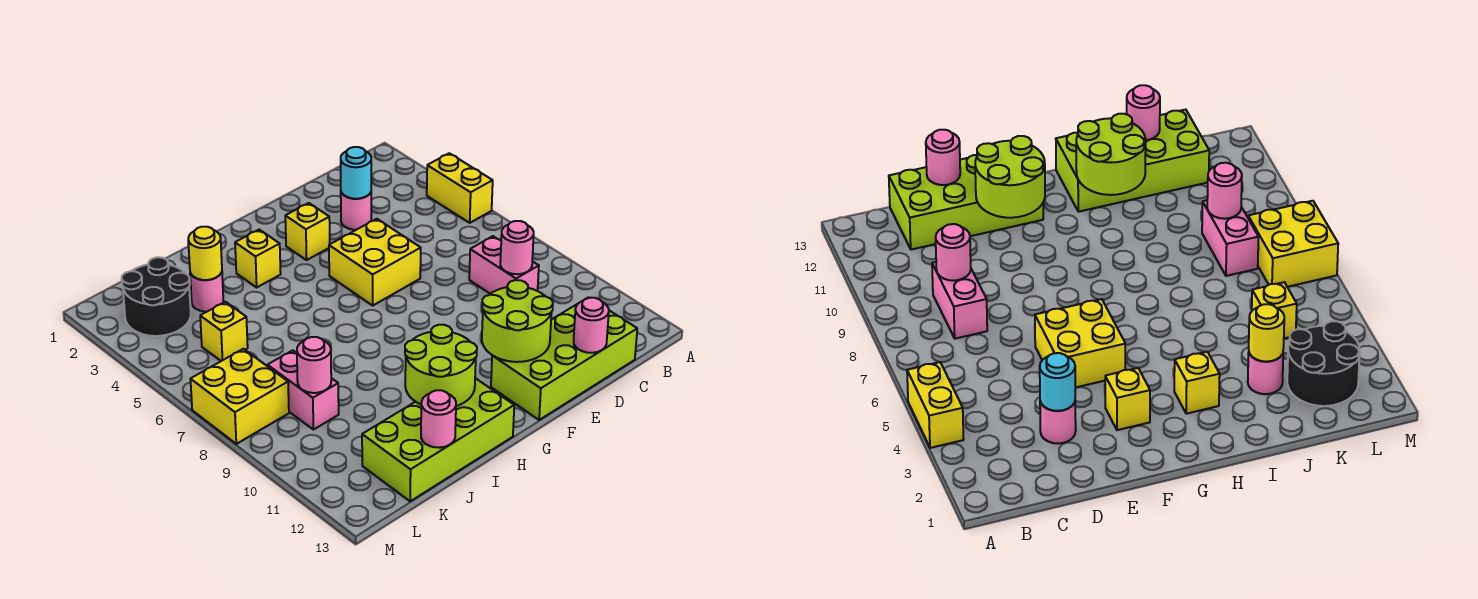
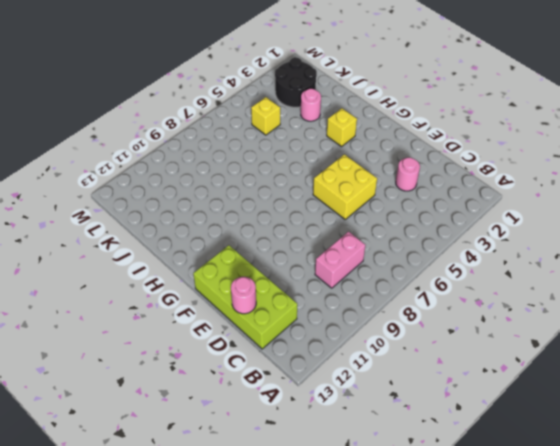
none -> yellow 1x2 brick [427,153,493,223]
none -> yellow 1x1 brick [285,203,330,260]
none -> lime 2x4 brick [362,378,514,501]

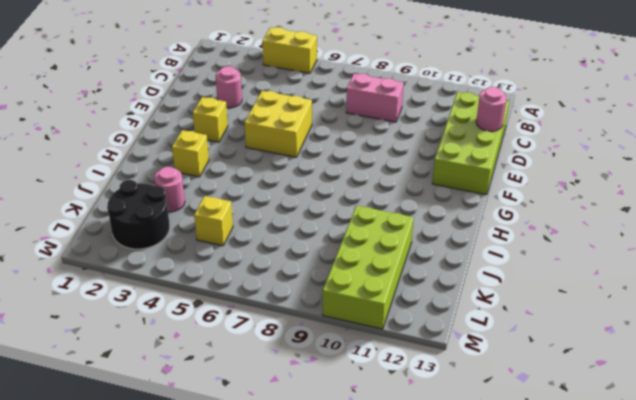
lime 2x4 brick [323,206,414,329] -> lime 2x4 brick moved to [362,378,514,501]
none -> pink 1x2 brick [267,350,339,430]
none -> yellow 2x2 brick [190,349,289,444]
none -> pink 1x1 round brick [500,221,534,274]

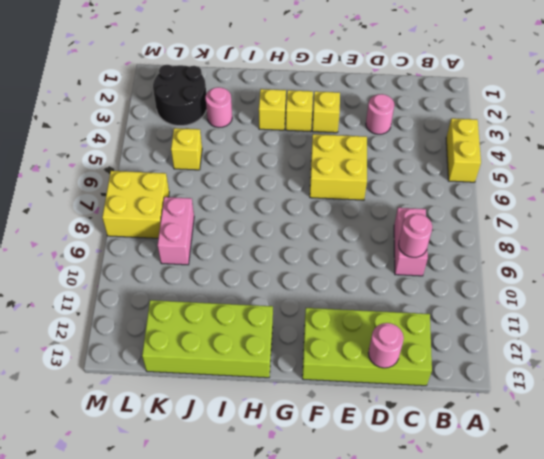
yellow 1x1 brick [286,90,313,132] -> none
none -> cyan 1x1 round brick [341,147,371,199]
none -> lime 2x2 round brick [482,280,553,362]
none -> lime 2x2 round brick [405,325,477,406]

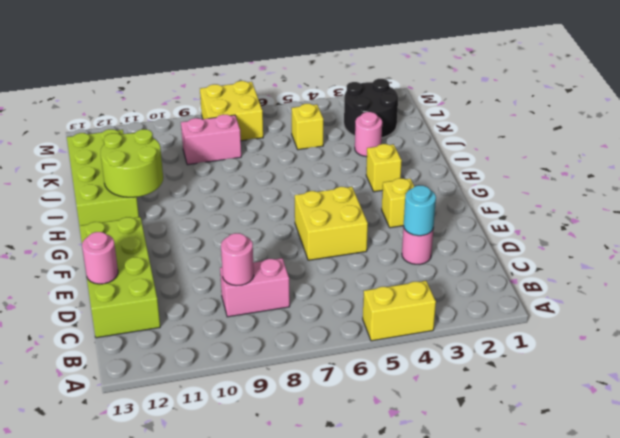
none -> lime 2x2 round brick [482,280,553,362]
none -> yellow 1x1 round brick [188,227,222,280]
none -> pink 1x1 round brick [421,390,456,448]

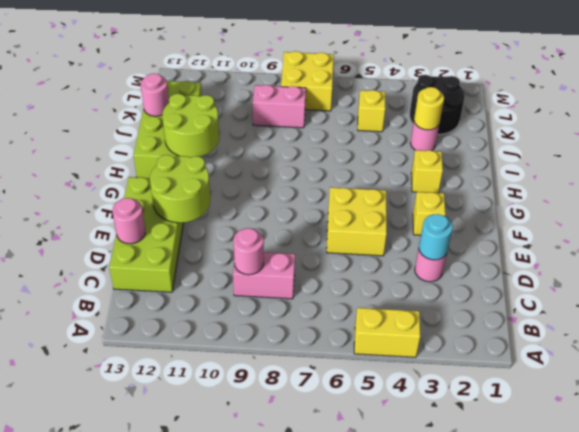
none -> pink 1x1 round brick [297,337,331,393]

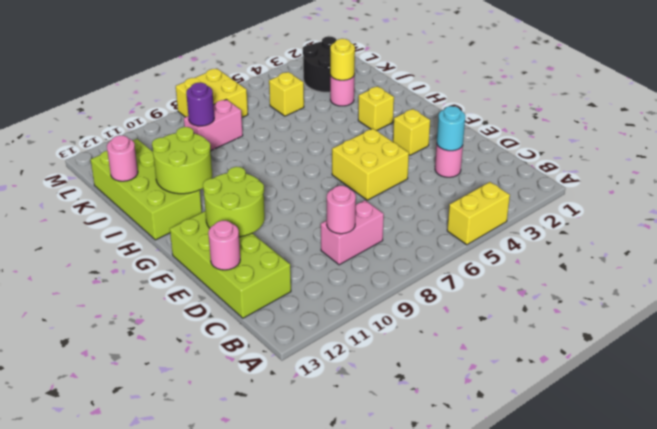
purple 1x1 round brick [186,83,214,126] -> pink 1x1 round brick [297,337,331,393]

